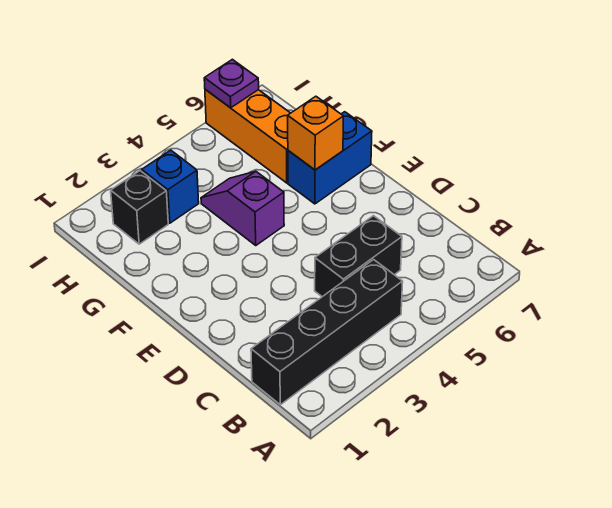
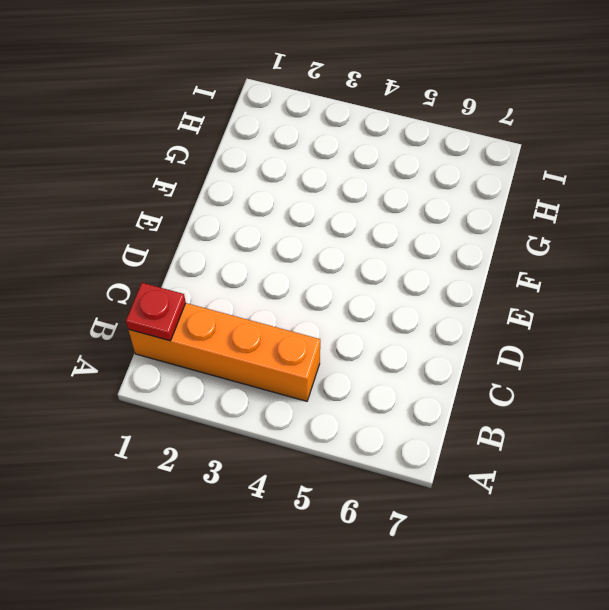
orange 1x4 brick [129,303,320,401] -> black 1x4 brick [251,260,403,405]
red 1x1 plate [126,283,186,341] -> none
none -> black 1x2 brick [315,216,402,297]
none -> purple 1x2 slope [201,171,284,245]

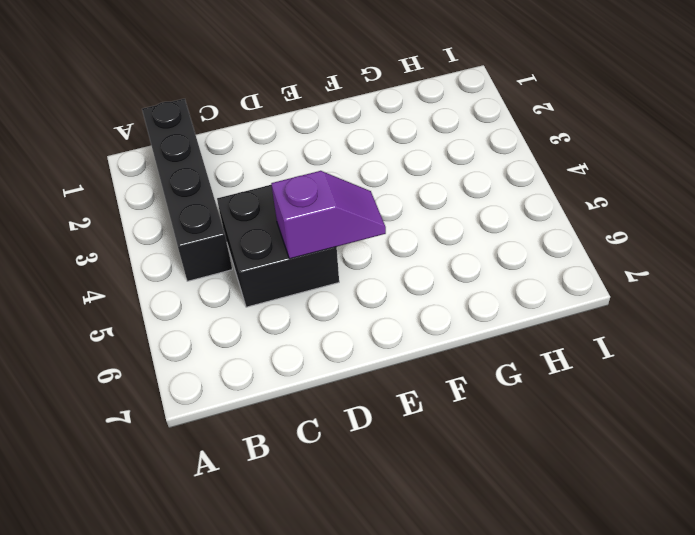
black 2x2 brick [217,185,339,307] -> black 1x2 brick [315,216,402,297]
purple 1x2 slope [271,171,386,259] -> purple 1x2 slope moved to [201,171,284,245]
none -> blue 1x2 brick [288,112,372,204]
none -> orange 1x3 brick [205,89,290,183]

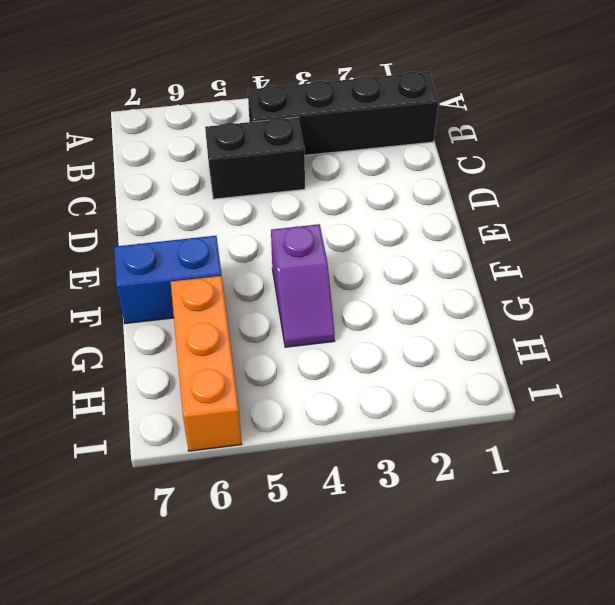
none -> black 1x1 brick [111,171,168,244]
none -> blue 1x1 brick [142,150,199,223]

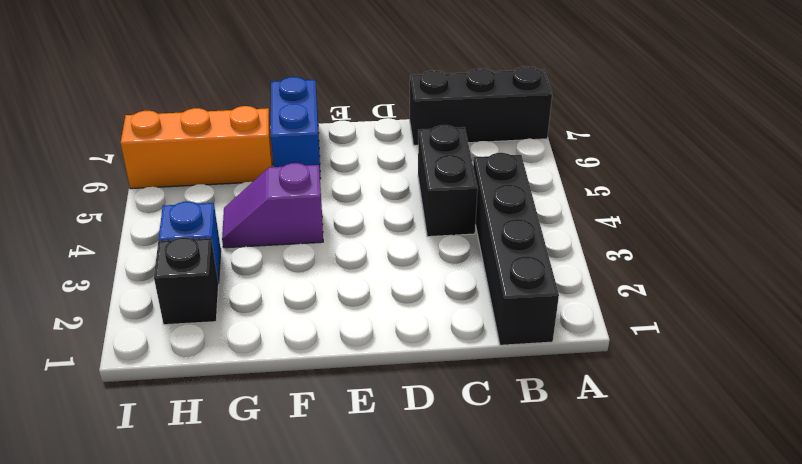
black 1x3 brick [410,66,552,145] -> none
none -> orange 1x1 brick [288,96,344,170]
none -> purple 1x1 plate [204,59,259,108]

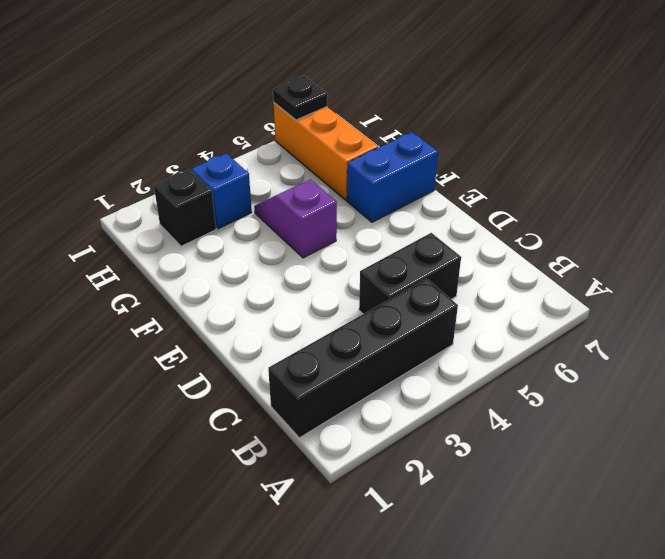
black 1x1 plate [273,76,327,120] -> purple 1x1 plate [204,59,259,108]
none -> orange 1x1 brick [288,96,344,170]

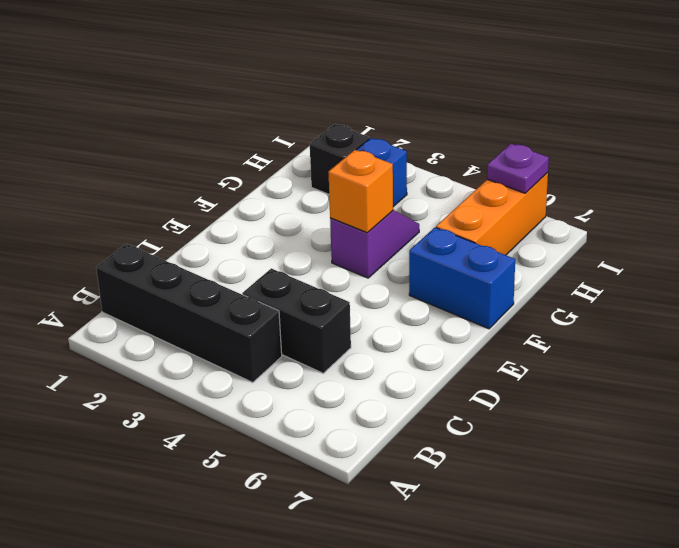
orange 1x1 brick [329,150,393,233] -> orange 1x1 brick moved to [288,96,344,170]

